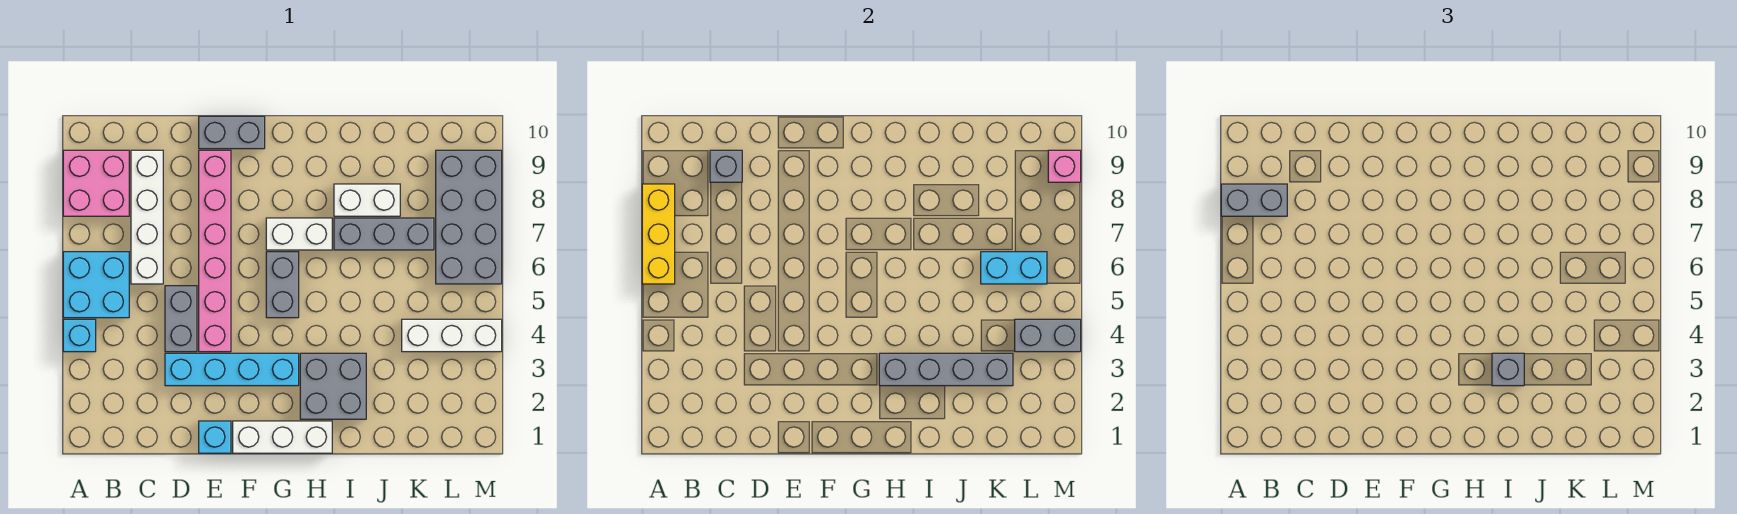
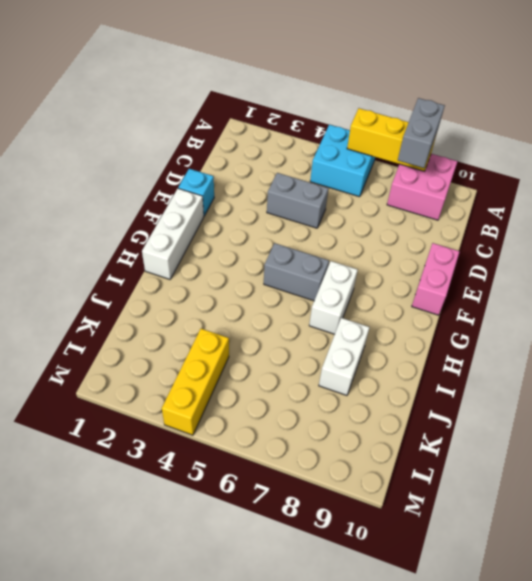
pink 1x2 brick [412,243,460,315] -> grey 1x2 brick [199,116,265,149]
yellow 1x3 brick [162,329,229,435] -> white 1x3 brick [402,319,502,352]
none -> cyan 1x1 brick [63,319,96,352]
none -> white 1x4 brick [131,150,163,284]
none -> cyan 1x4 brick [165,353,299,386]

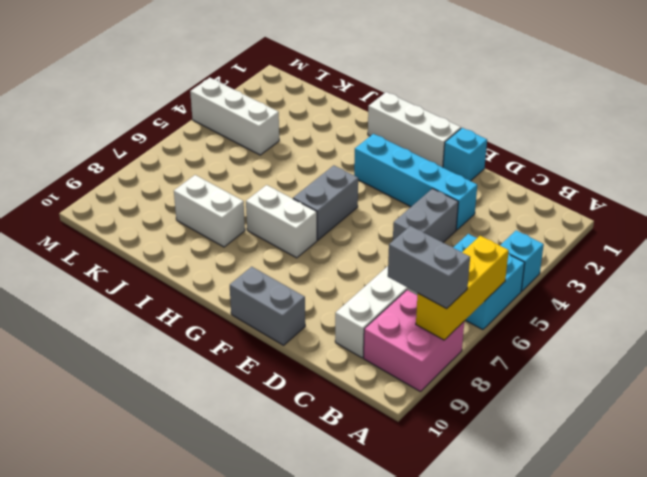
none -> pink 1x6 brick [199,150,231,352]
none -> grey 2x2 brick [300,353,366,419]
none -> grey 1x3 brick [334,218,434,250]

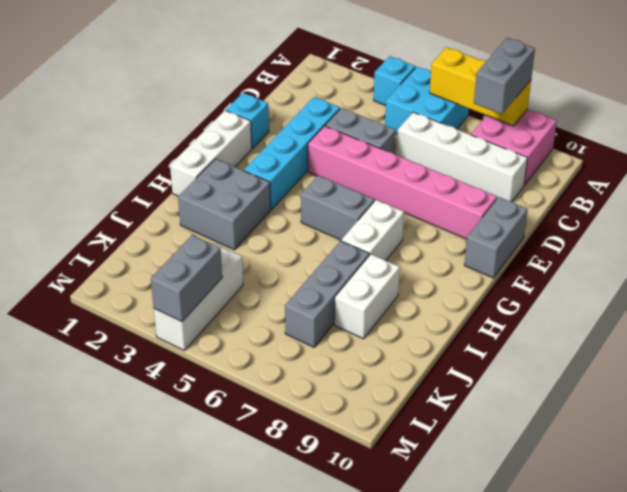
none -> grey 2x4 brick [436,150,502,284]
none -> grey 1x1 brick [710,150,742,182]
none -> grey 1x4 brick [879,353,1013,386]

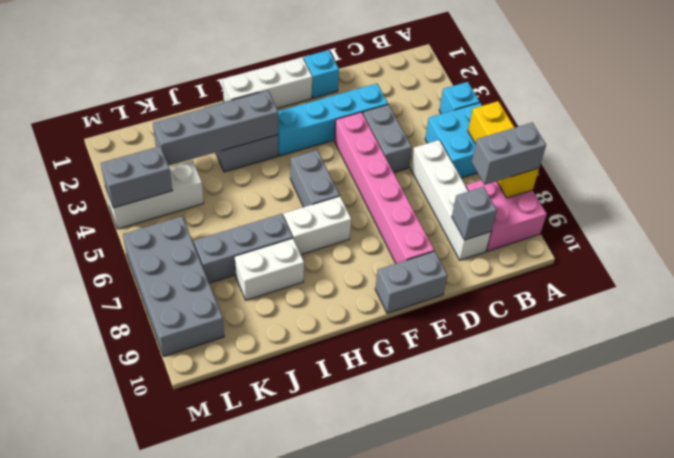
none -> cyan 1x2 brick [981,252,1047,284]
none -> pink 1x1 brick [1048,150,1081,182]
none -> grey 1x1 brick [1492,353,1524,386]

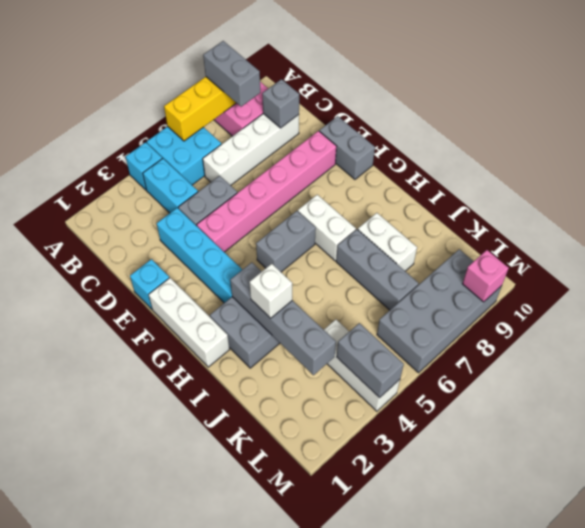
cyan 1x2 brick [143,158,198,213] -> cyan 1x2 brick moved to [981,252,1047,284]
white 1x1 brick [249,264,292,318] -> grey 1x1 brick [1492,353,1524,386]

